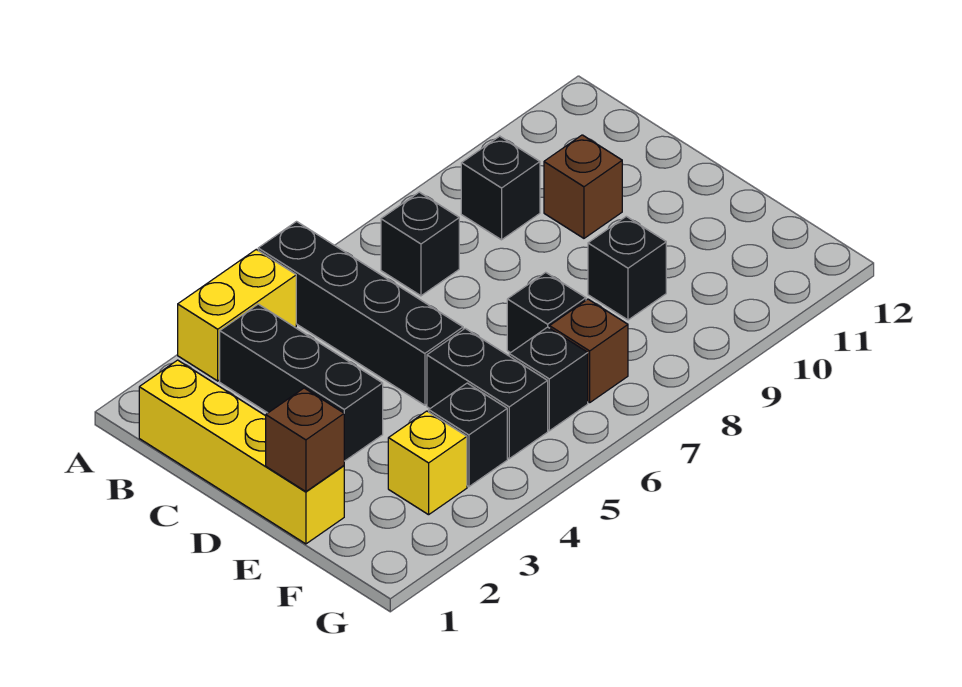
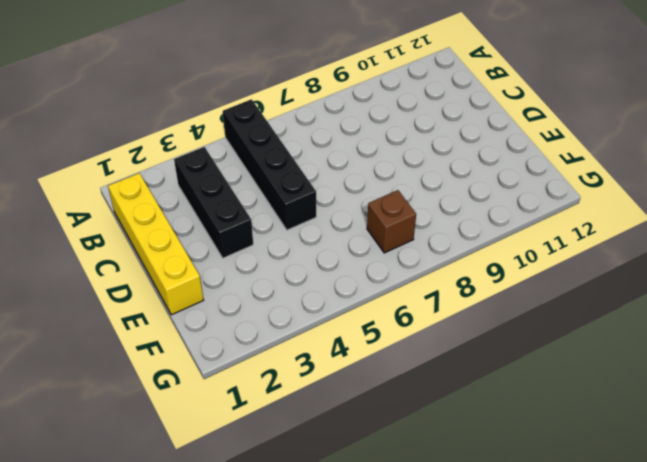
none -> yellow 1x2 brick [178,249,296,381]
none -> black 1x1 brick [381,192,459,296]
none -> black 1x1 brick [461,136,540,240]

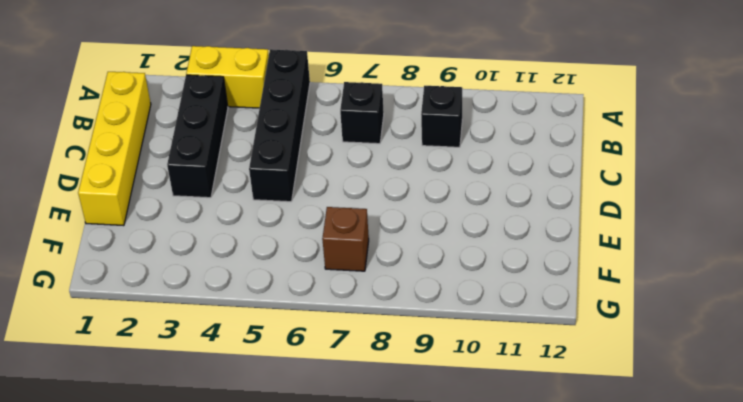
none -> brown 1x1 brick [544,135,622,238]
none -> black 1x2 brick [427,328,548,459]
none -> black 1x1 brick [507,272,586,353]

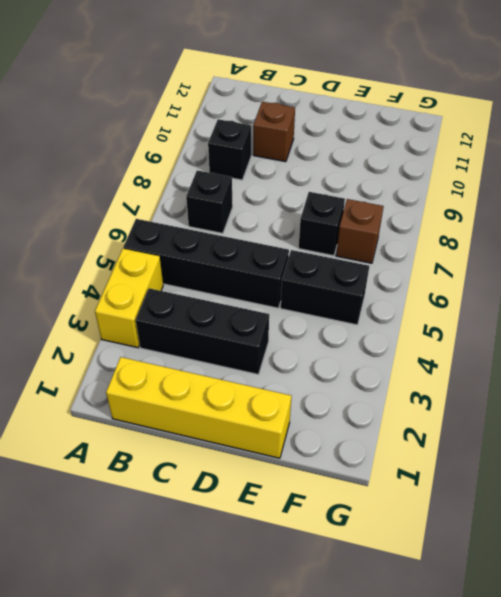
none -> black 1x1 brick [588,216,666,320]
none -> yellow 1x1 brick [388,411,467,515]
none -> black 1x1 brick [429,383,507,487]

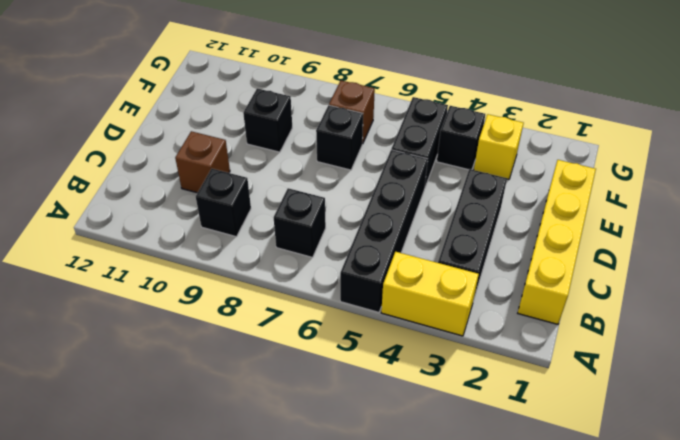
none -> black 1x1 brick [509,327,588,431]
none -> brown 1x1 brick [266,388,344,492]

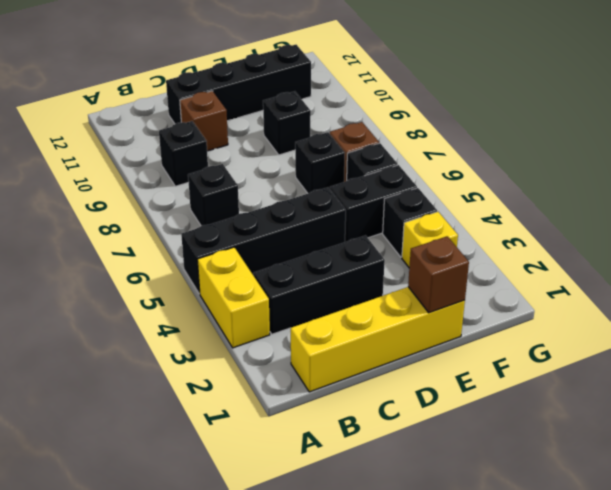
black 1x4 brick [166,45,311,124] -> none

